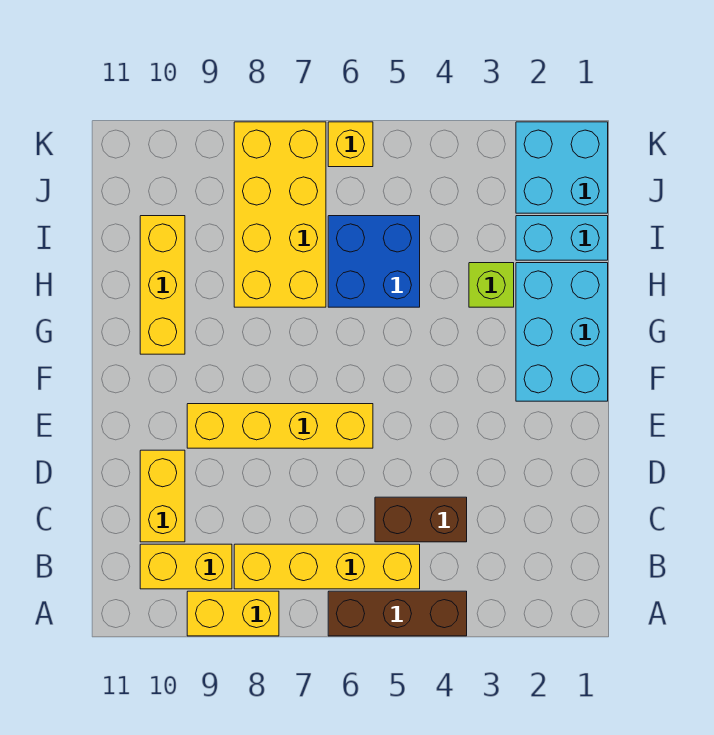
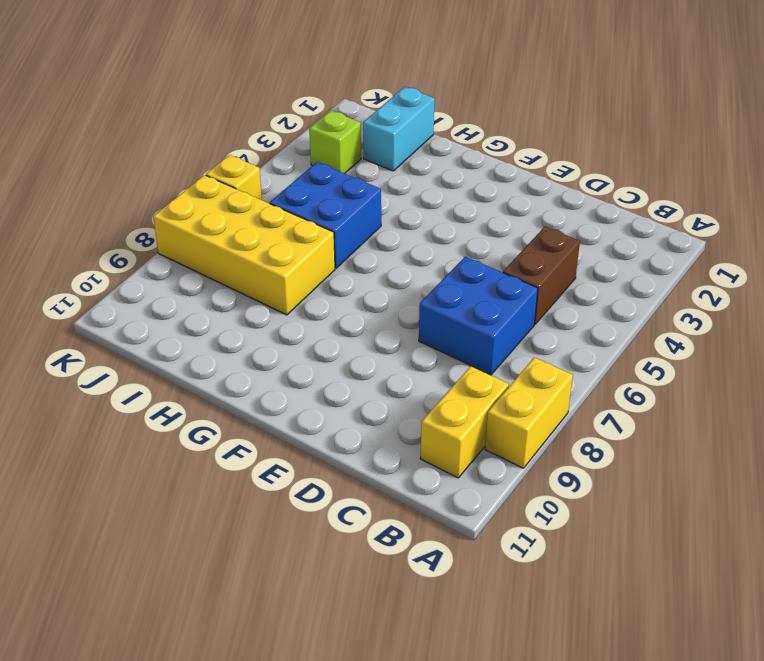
blue 2x2 brick [419,257,538,375] -> none
lime 1x1 brick [309,111,361,173] -> lime 1x1 brick moved to [469,263,514,307]
none -> brown 1x3 brick [328,591,467,636]
none -> yellow 1x4 brick [234,544,420,589]
none -> yellow 1x2 brick [140,450,185,542]

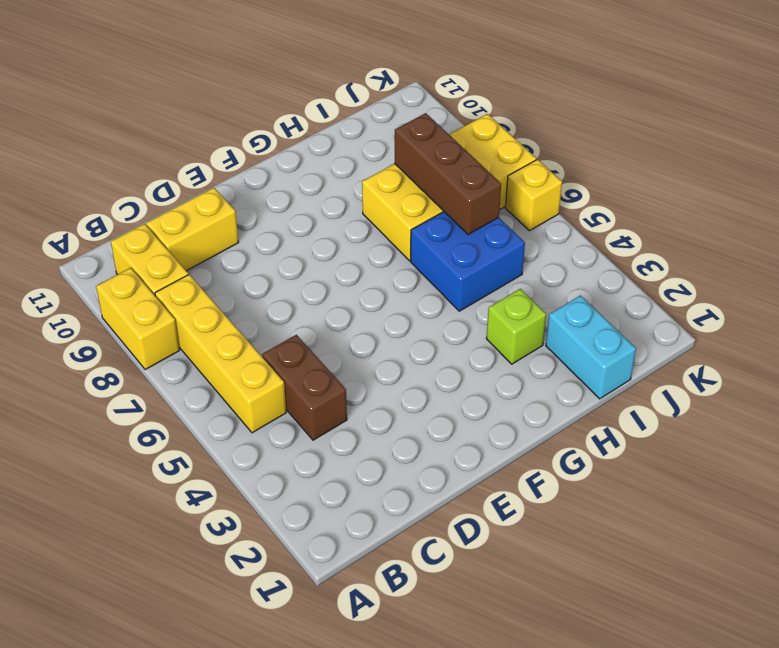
brown 1x3 brick [395,113,501,235] -> brown 1x3 brick moved to [328,591,467,636]
none -> yellow 1x4 brick [187,404,373,448]
none -> cyan 2x3 brick [516,263,608,401]
none -> yellow 1x3 brick [140,216,185,354]

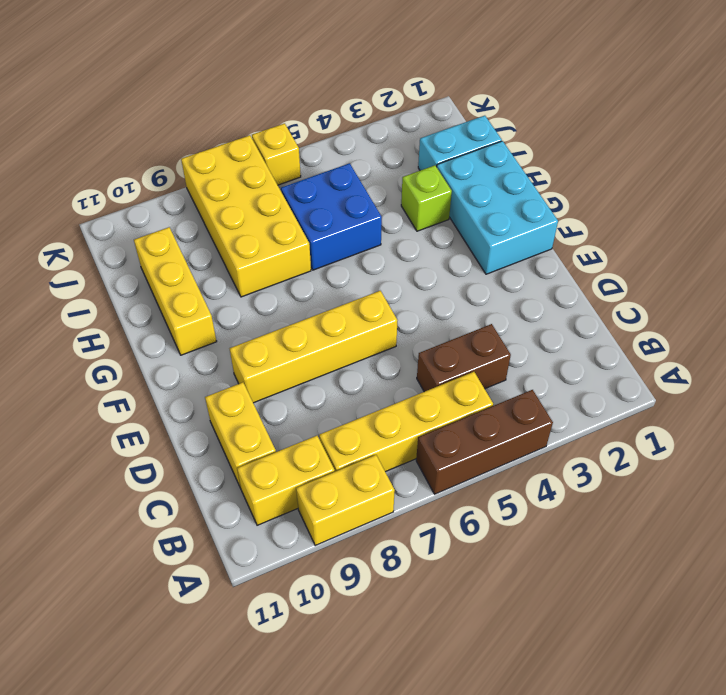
none -> cyan 2x2 brick [516,122,608,213]

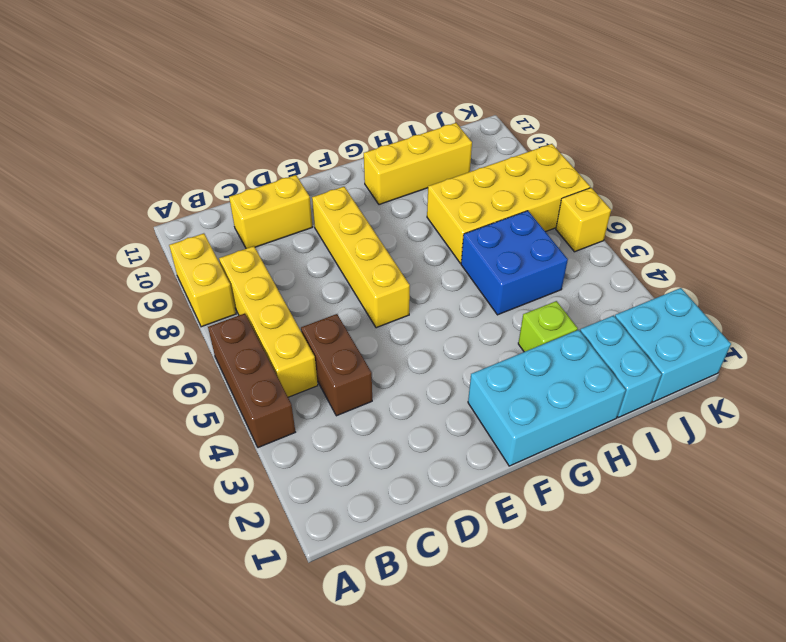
none -> yellow 1x2 brick [140,544,232,589]

